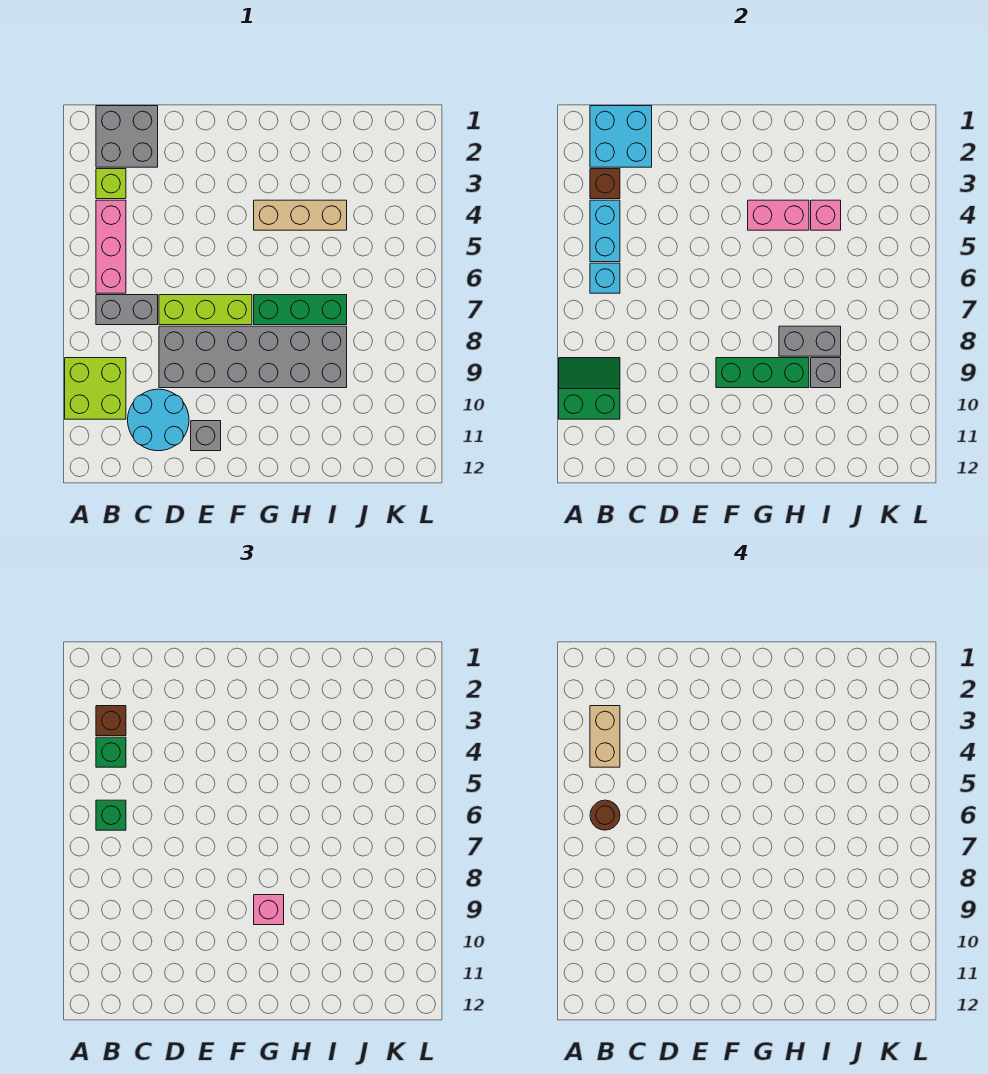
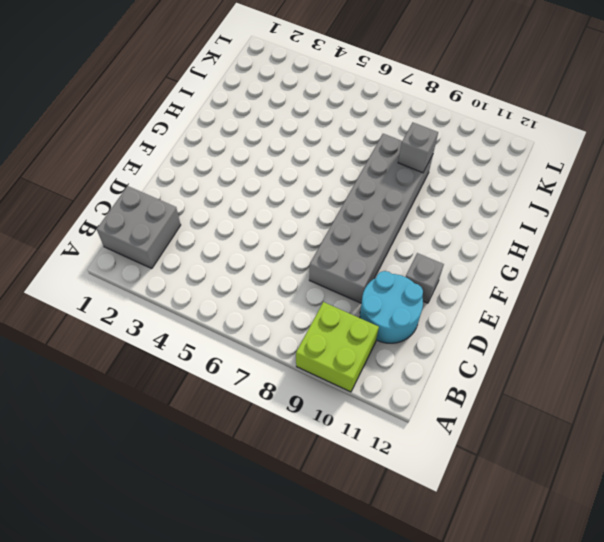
none -> lime 1x1 brick [96,169,126,199]
none -> pink 1x3 brick [96,200,126,293]
none -> grey 1x2 brick [96,295,158,325]

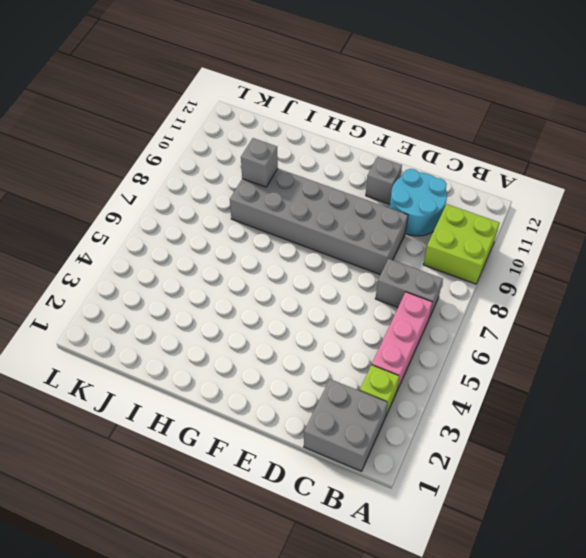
none -> lime 1x3 brick [159,295,252,325]
none -> tan 1x3 brick [254,200,347,230]
none -> green 1x3 brick [254,295,347,325]

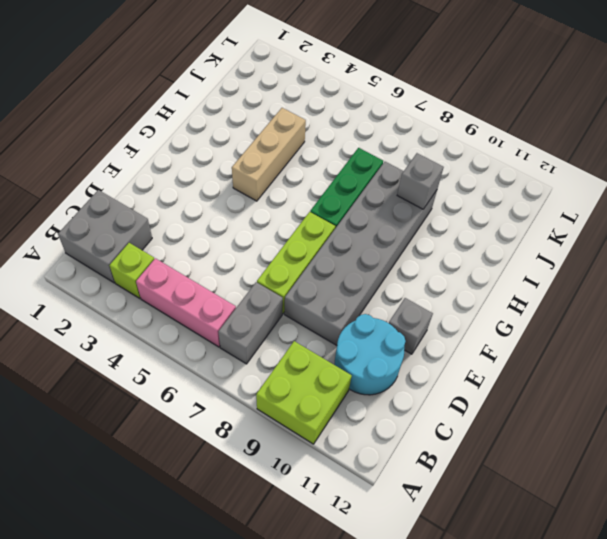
none -> green 2x2 slope [559,358,620,419]
none -> cyan 2x2 brick [590,106,652,167]
none -> brown 1x1 brick [590,169,620,199]

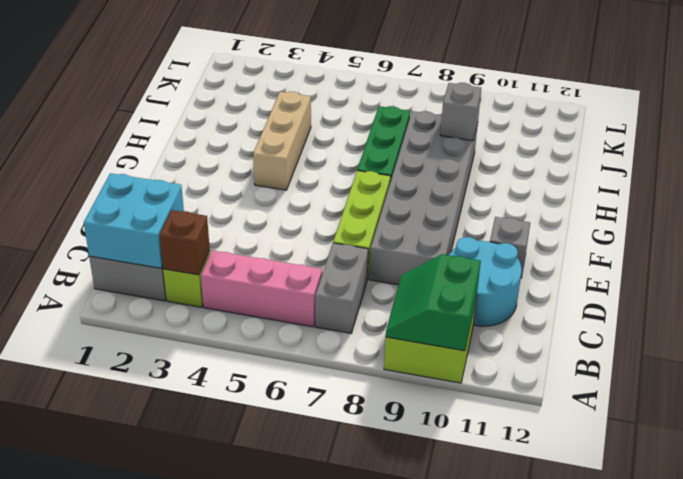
none -> cyan 1x2 brick [590,200,620,262]
none -> cyan 1x1 brick [590,263,620,293]
none -> green 1x3 brick [716,358,809,388]

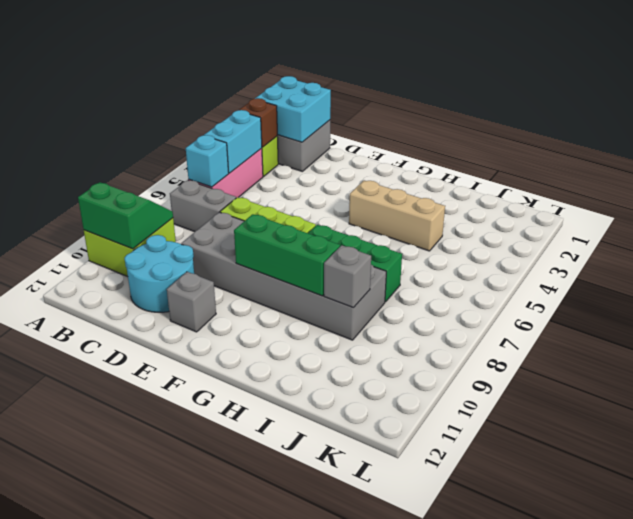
none -> pink 1x2 brick [748,200,809,230]
none -> grey 1x2 brick [779,326,841,356]
none -> pink 1x1 brick [811,200,841,230]

